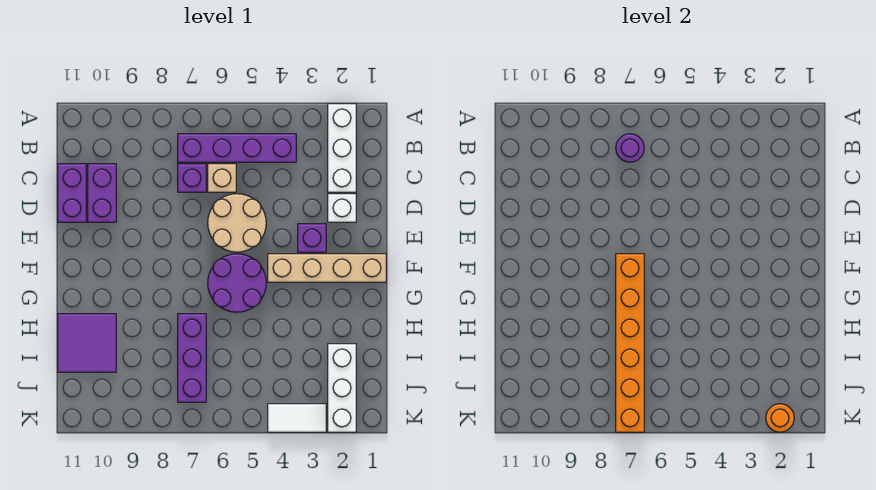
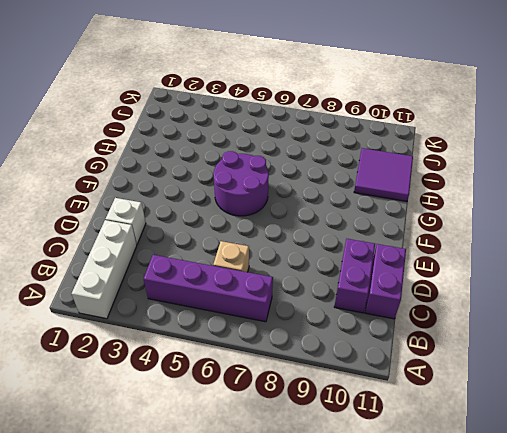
none -> purple 1x1 brick [178,164,206,192]
none -> tan 2x2 round brick [208,194,266,252]
none -> purple 1x1 brick [298,224,326,252]

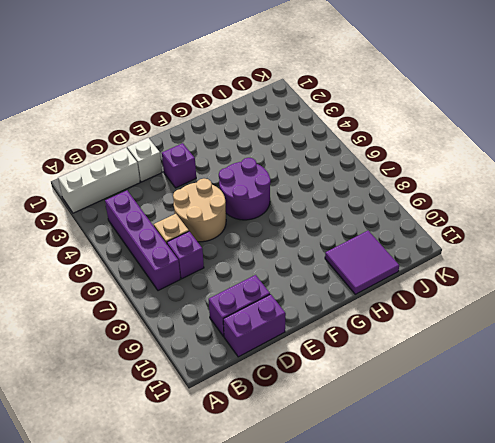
none -> tan 1x4 brick [268,254,386,282]
none -> purple 1x3 brick [178,314,206,402]
none -> white 1x3 brick [328,344,356,432]

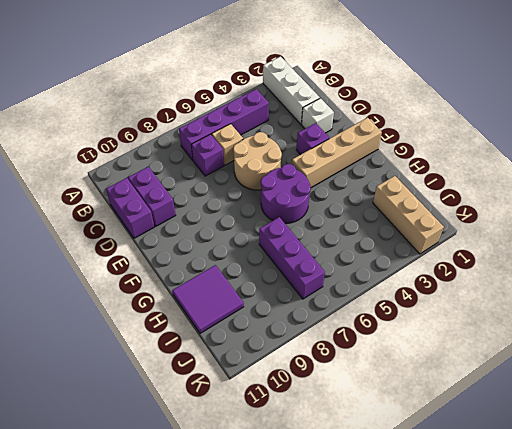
tan 1x3 brick [373,176,444,254] -> white 1x3 brick [328,344,356,432]
none -> white 1x2 tile [268,404,326,432]
none -> purple 1x1 round brick [616,134,644,162]
none -> orange 1x6 brick [616,254,644,432]

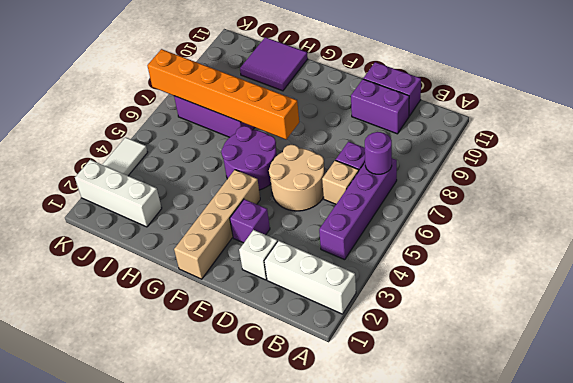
none -> orange 1x1 round brick [766,404,794,432]

